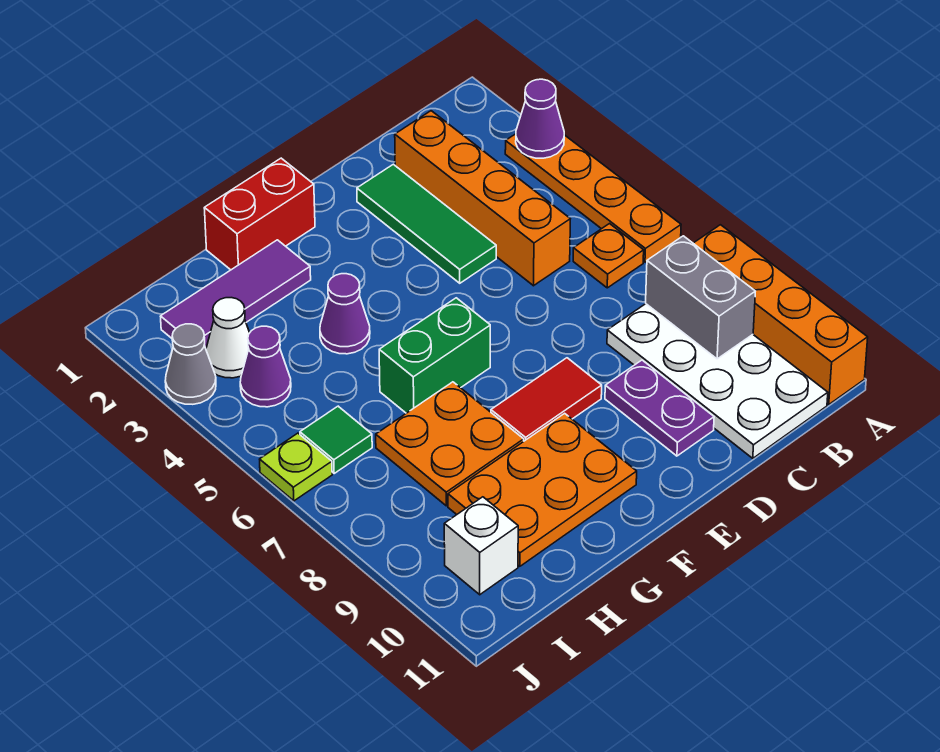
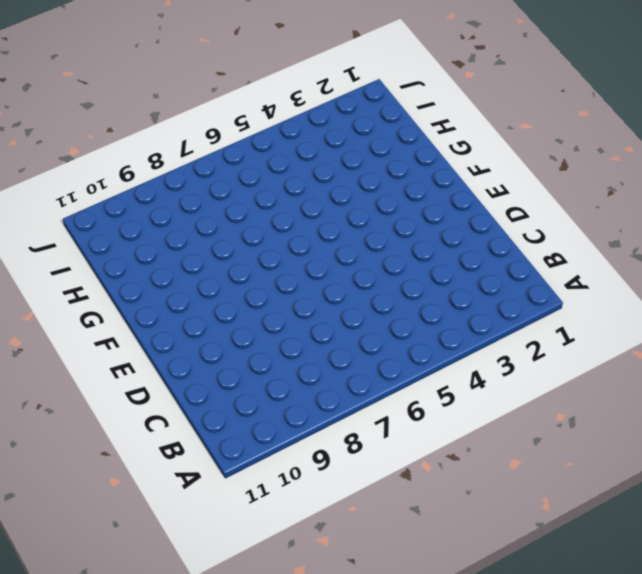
none -> orange 1x4 plate [505,134,681,262]
none -> orange 1x4 brick [693,225,868,404]
none -> orange 1x1 plate [573,224,644,288]

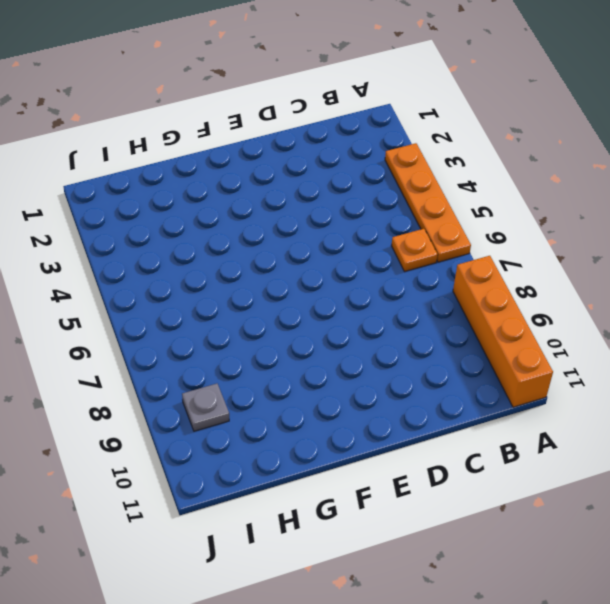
grey 1x1 plate [182,384,229,431] -> none
none -> white 2x4 plate [607,304,828,458]
none -> orange 1x4 brick [395,111,570,286]
none -> green 1x3 tile [357,164,496,283]

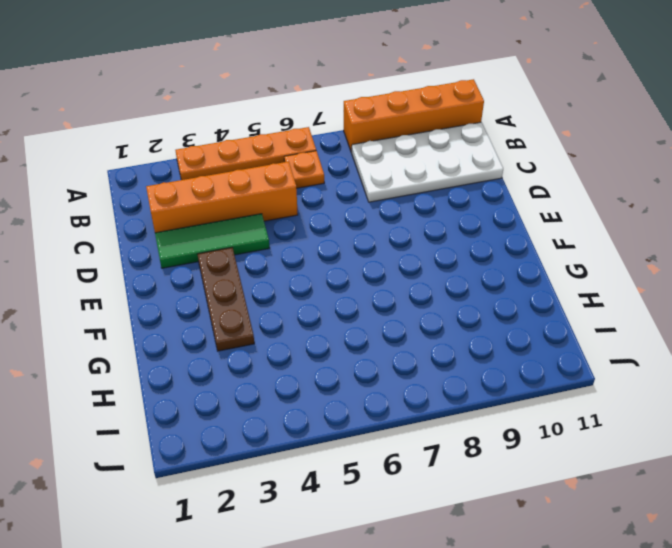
brown 1x3 plate [197,248,254,351] -> none
none -> purple 1x2 plate [605,360,714,456]
none -> red 1x2 tile [491,358,602,441]
none -> red 1x2 brick [204,158,315,270]

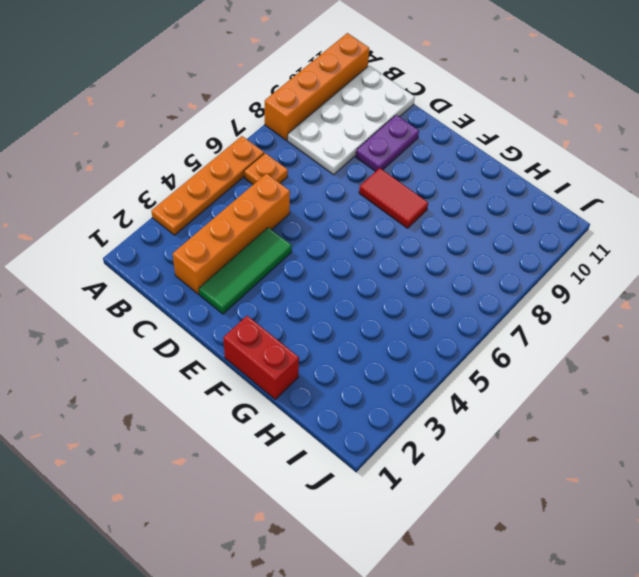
none -> green 1x2 brick [379,298,490,413]
none -> orange 2x3 plate [448,413,637,566]
none -> purple 1x3 tile [160,240,311,348]

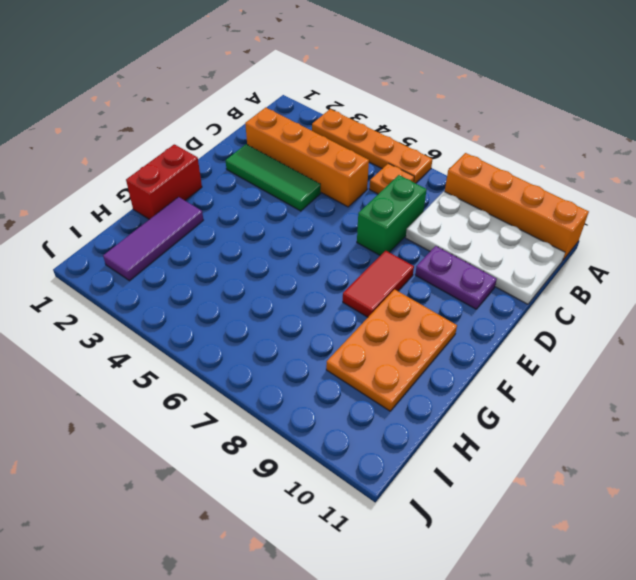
green 1x2 brick [357,175,427,255] -> green 1x2 brick moved to [379,298,490,413]
none -> purple 1x1 cone [320,274,370,354]
none -> orange 2x2 plate [376,382,524,506]
none -> white 1x1 cone [206,298,250,378]

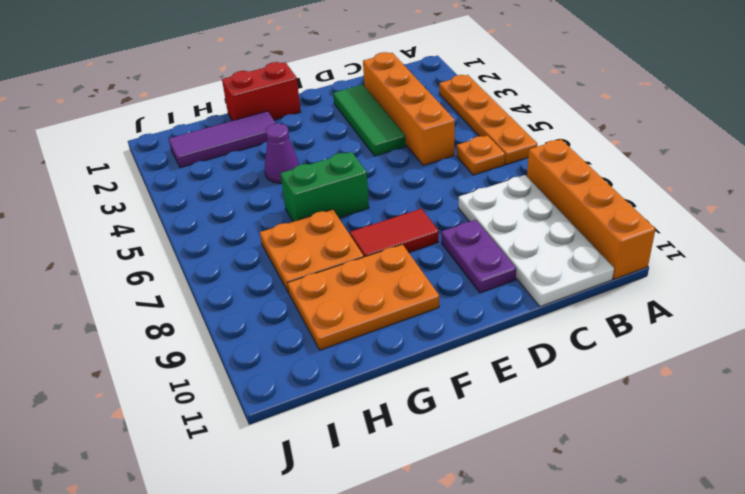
none -> white 1x1 cone [206,298,250,378]
none -> purple 1x1 cone [240,326,291,407]
none -> green 1x1 tile [300,406,372,473]

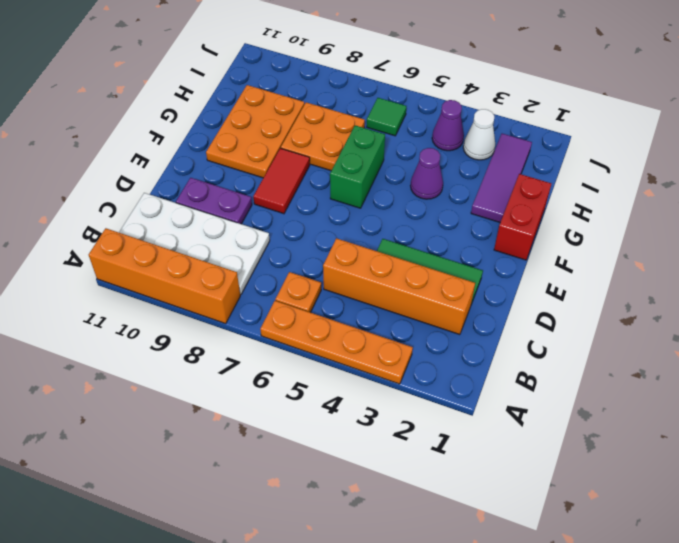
none -> white 1x1 brick [444,497,518,595]
none -> grey 1x1 cone [165,324,216,404]
none -> lime 1x1 plate [260,433,332,501]

